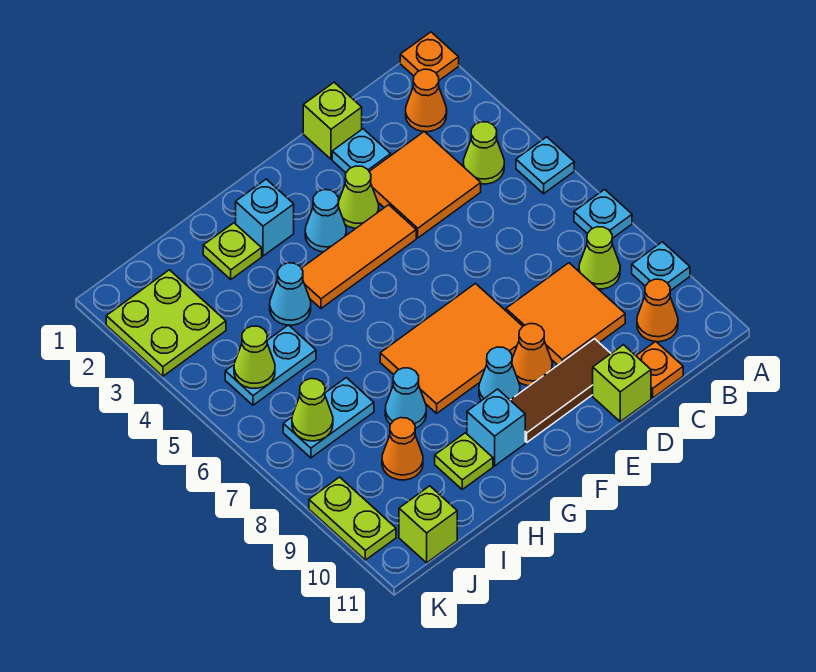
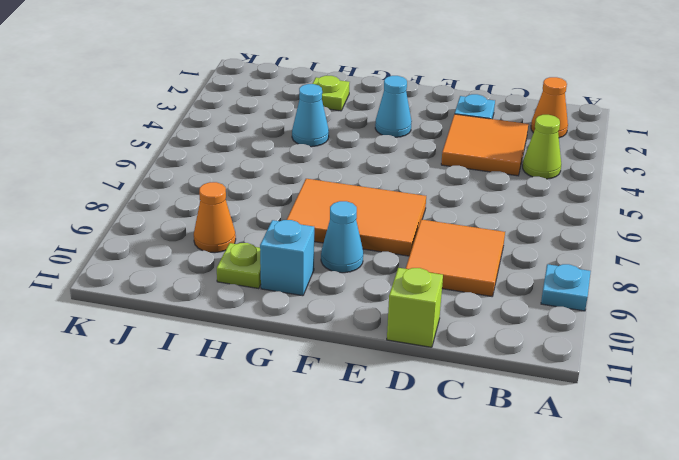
none -> orange 1x1 plate [400,32,459,80]
none -> cyan 1x1 plate [516,137,574,194]
none -> cyan 1x1 plate [574,189,632,238]
none -> lime 1x1 cone [579,227,620,289]

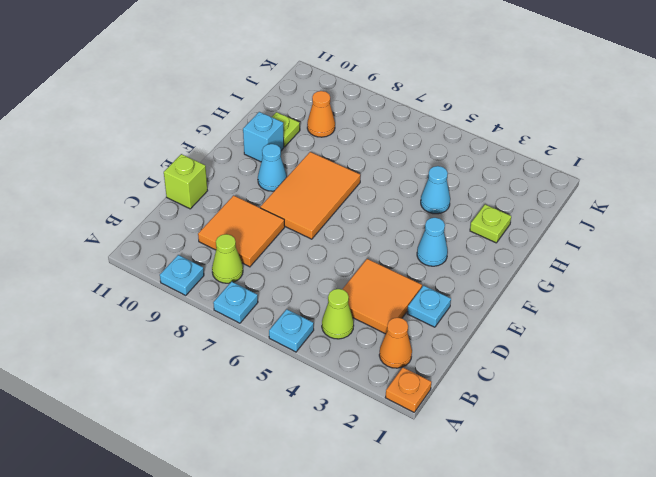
none -> orange 1x1 cone [637,279,678,342]
none -> orange 1x1 plate [636,341,683,398]
none -> lime 1x1 brick [303,82,362,159]
none -> brown 1x3 tile [510,339,611,442]

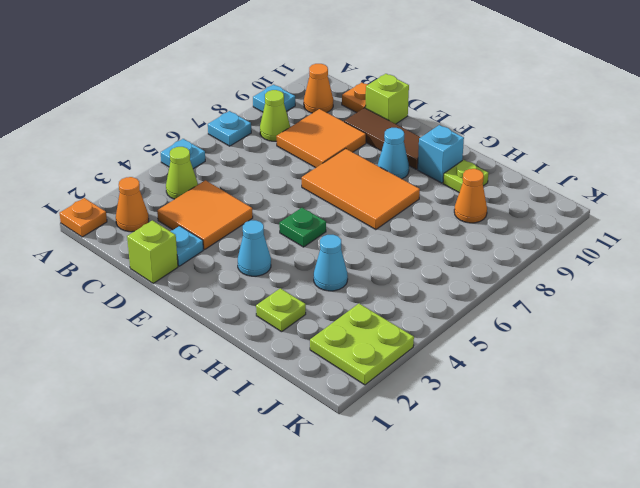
green 1x1 plate [279,208,326,247] -> none
none -> lime 1x1 cone [338,166,379,228]
none -> orange 1x3 tile [301,205,416,308]
none -> orange 1x1 cone [512,324,552,386]
none -> cyan 1x1 brick [236,179,294,256]

